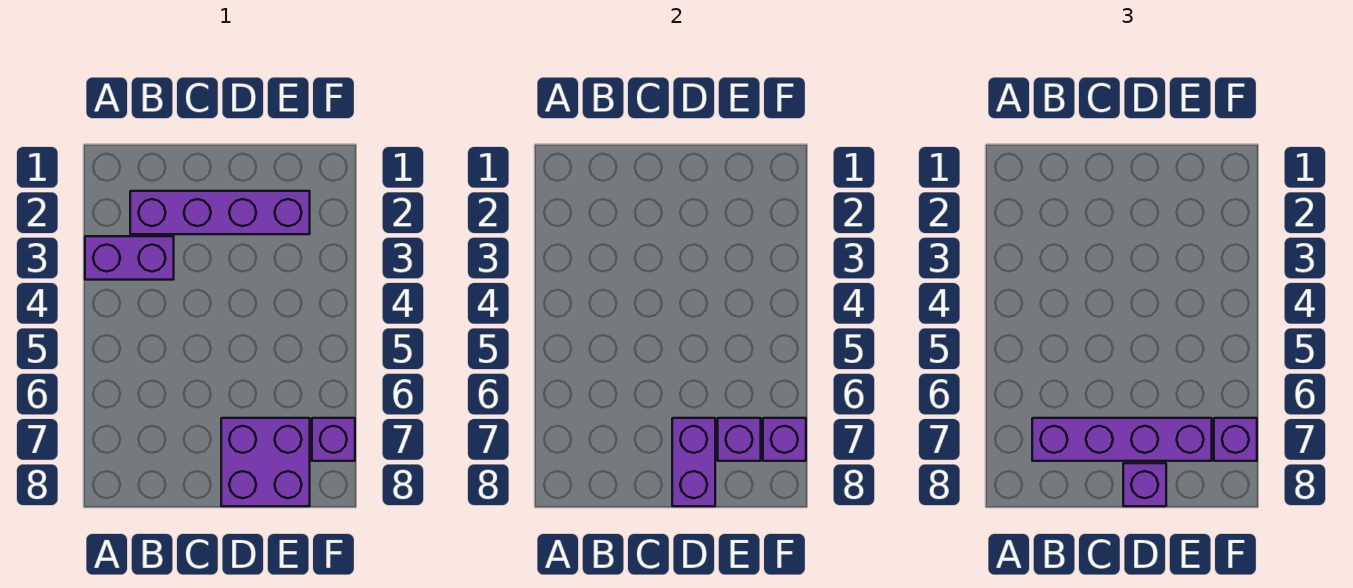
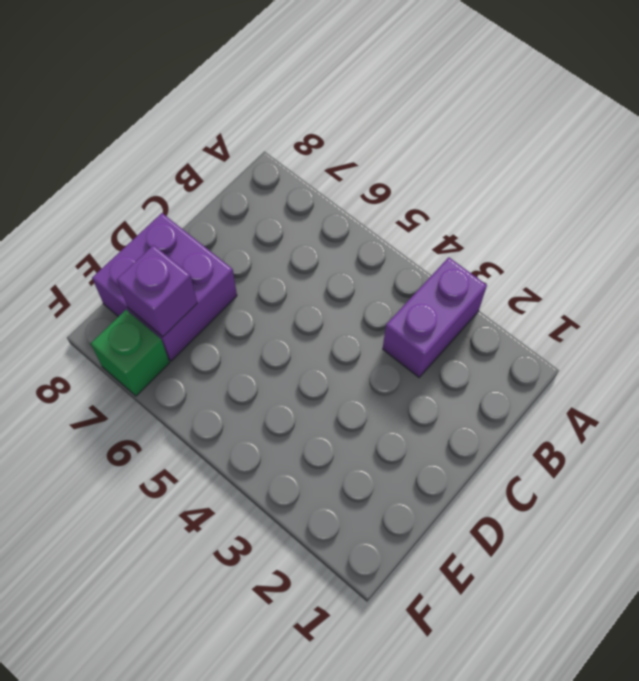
green 1x1 brick [91,310,169,396] -> purple 1x1 brick [312,418,355,461]
none -> purple 1x4 brick [130,191,310,234]
none -> purple 1x2 brick [672,418,715,506]

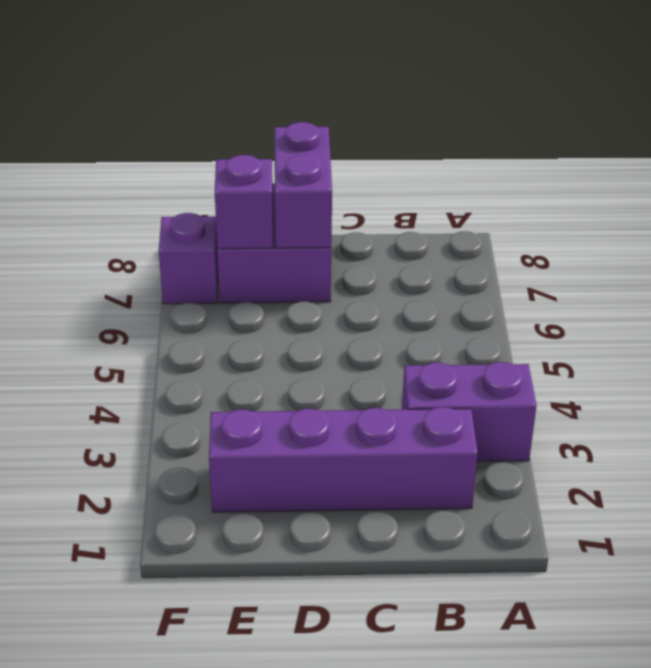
none -> purple 1x1 brick [763,418,806,461]
none -> purple 1x4 brick [1032,418,1212,461]

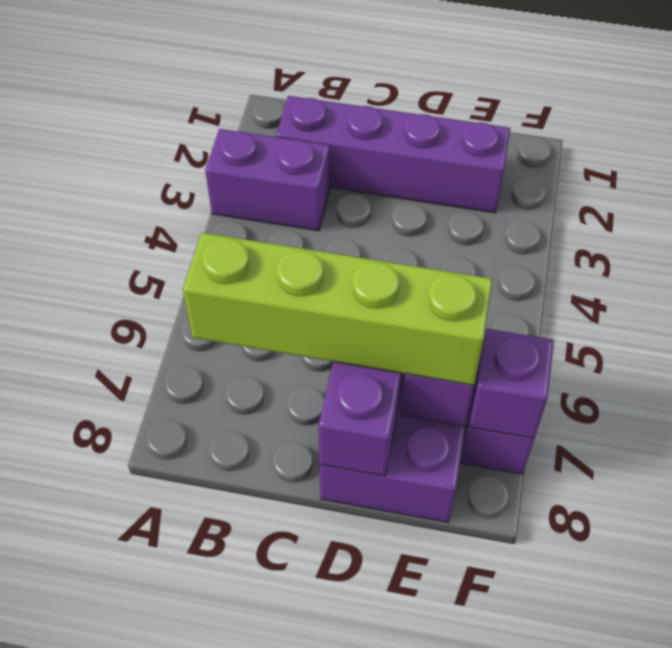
lime 1x4 brick [183,233,493,385] -> purple 1x4 brick [1032,418,1212,461]
none -> purple 1x1 brick [1123,463,1166,506]
none -> purple 1x1 brick [1214,418,1257,461]

